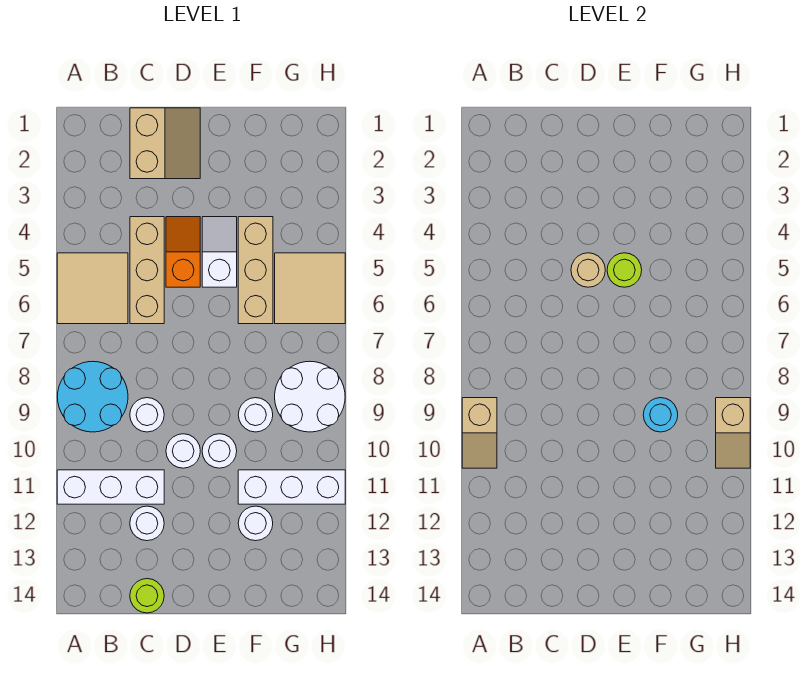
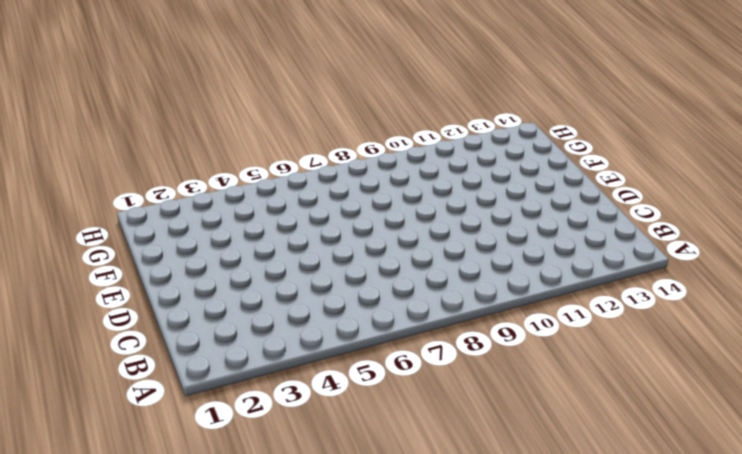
none -> tan 2x2 tile [57,253,128,324]
none -> cyan 2x2 round brick [57,361,128,432]
none -> white 1x3 brick [57,470,164,504]

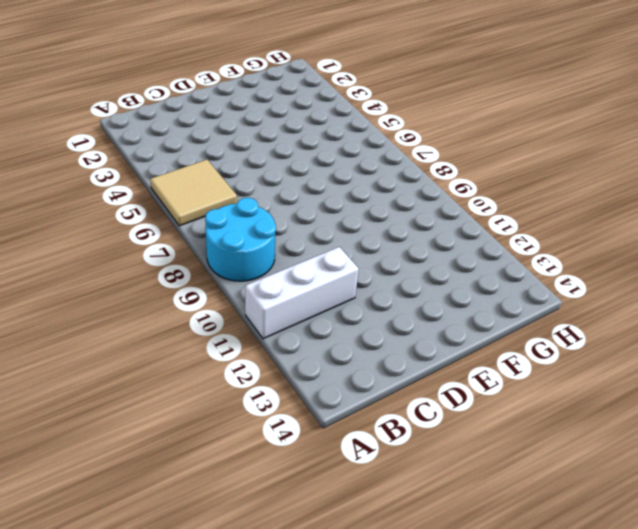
none -> tan 2x2 slope [130,108,200,179]
none -> tan 1x3 brick [130,217,164,324]
none -> white 1x1 round brick [130,398,164,432]

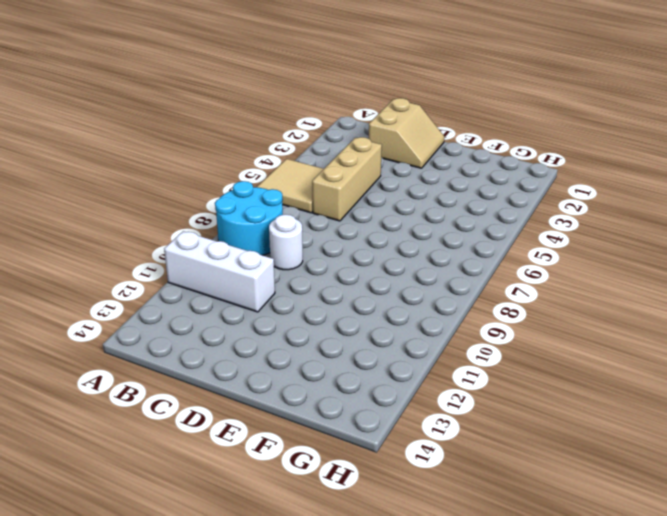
none -> white 1x1 round brick [130,506,164,541]
none -> lime 1x1 round brick [130,579,164,613]
none -> orange 1x2 slope [166,217,200,287]

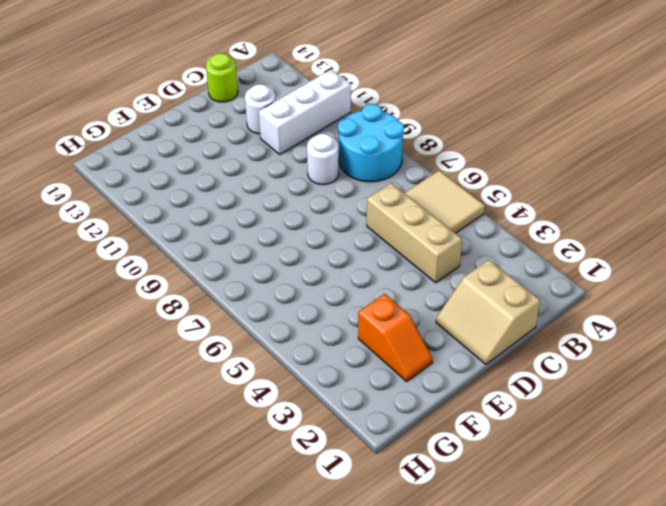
orange 1x2 slope [358,294,433,381] -> orange 1x2 slope moved to [166,217,200,287]
none -> white 1x1 round brick [166,434,200,468]
none -> white 1x2 slope [202,217,237,287]
none -> white 1x1 round brick [202,434,237,468]

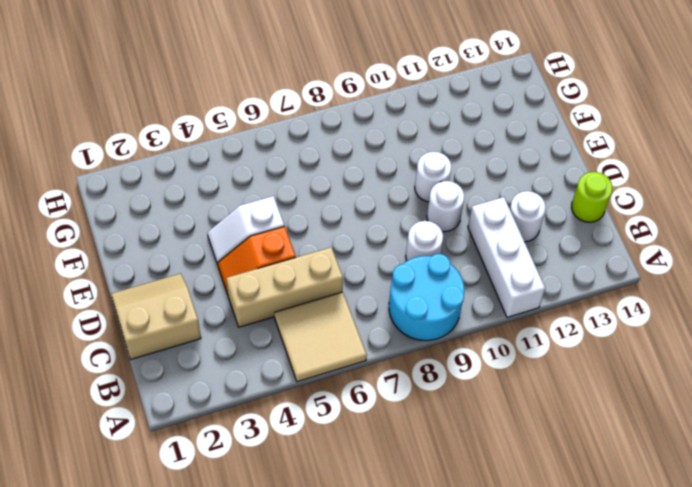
none -> tan 1x3 brick [238,217,273,324]
none -> white 1x1 round brick [238,398,273,432]
none -> white 1x3 brick [238,470,345,504]

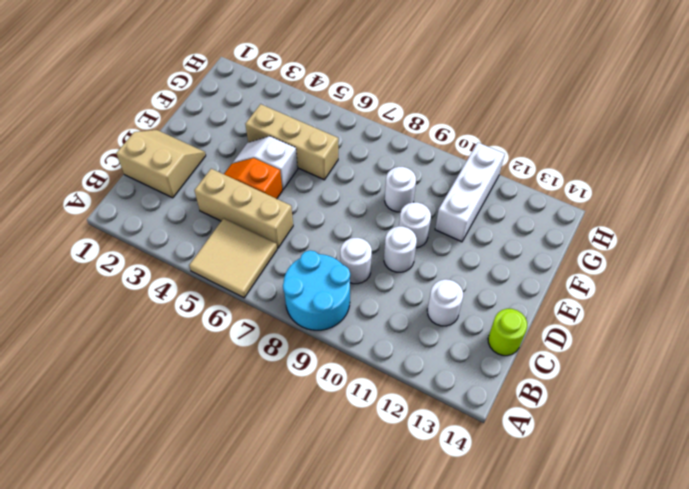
none -> white 1x3 brick [57,470,164,504]
none -> white 1x1 round brick [238,506,273,541]
none -> tan 2x2 tile [275,253,345,324]

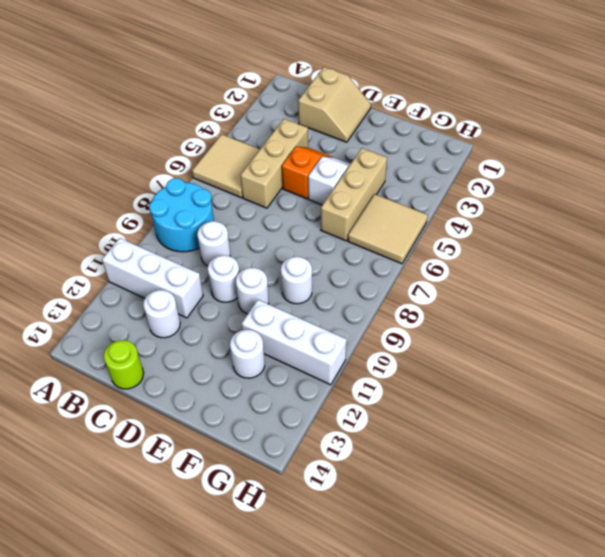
none -> white 2x2 round brick [275,361,345,432]
none -> tan 1x2 slope [462,398,497,468]
none -> tan 1x1 round brick [571,253,605,287]

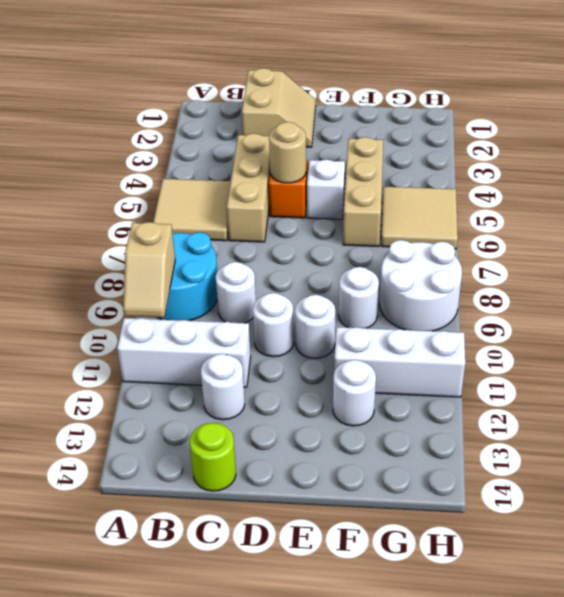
none -> lime 1x1 round brick [607,253,642,287]
none -> cyan 1x1 round brick [643,398,678,432]
none -> tan 1x2 slope [716,398,750,468]

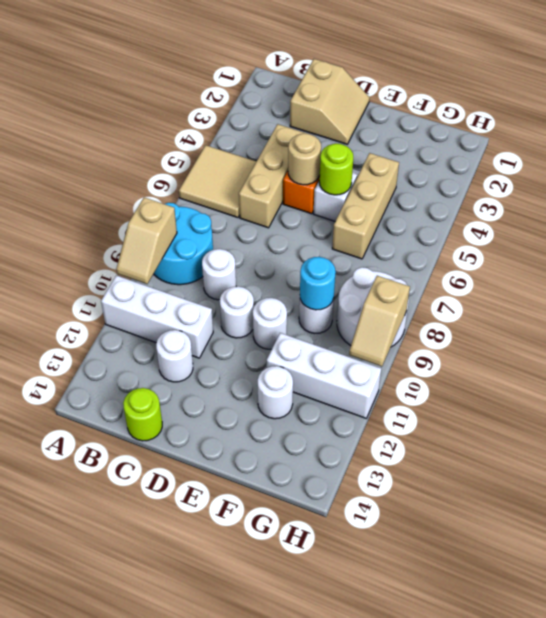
none -> tan 2x2 tile [275,253,345,324]

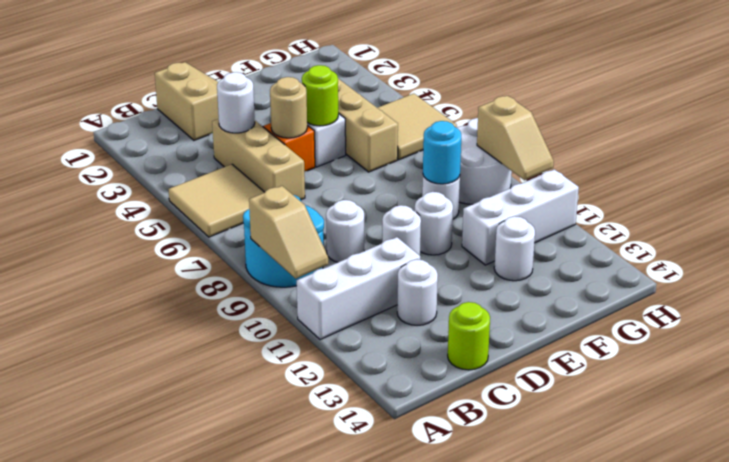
white 1x1 round brick [217,72,255,133] -> none

